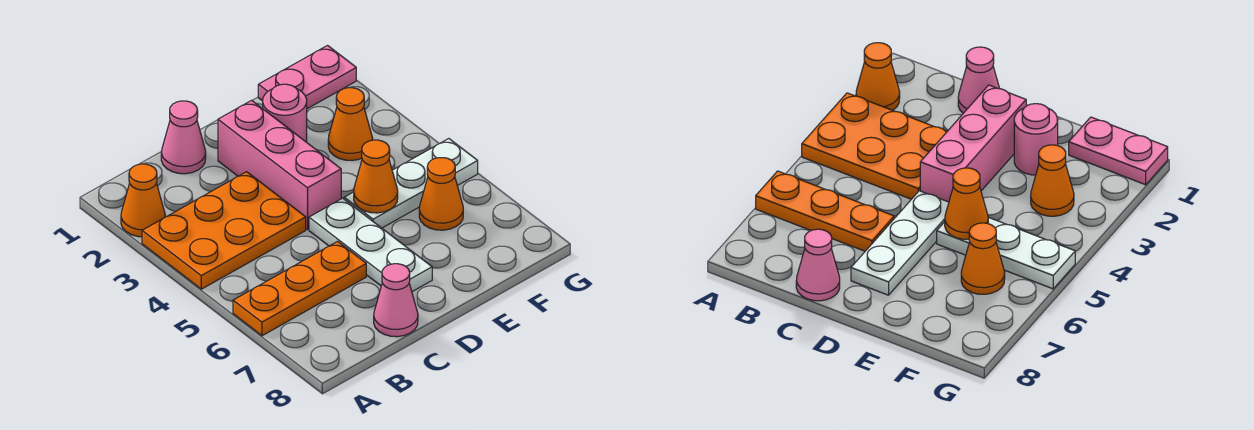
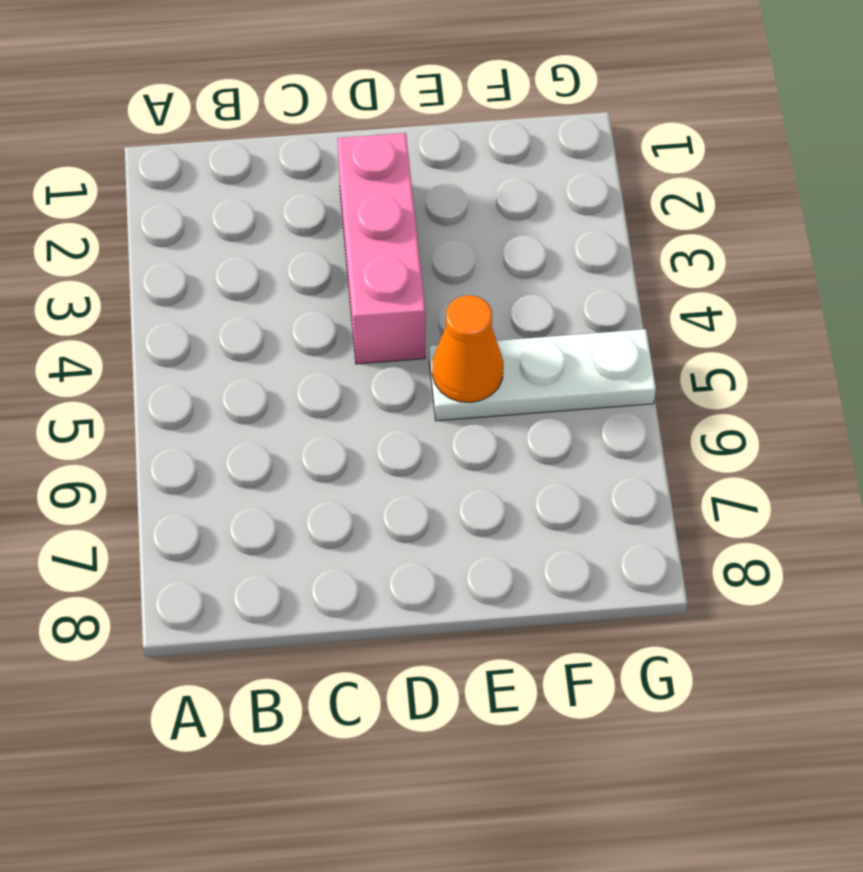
none -> orange 1x1 cone [121,164,165,237]
none -> orange 2x3 plate [142,172,306,289]
none -> orange 1x3 plate [233,242,366,336]

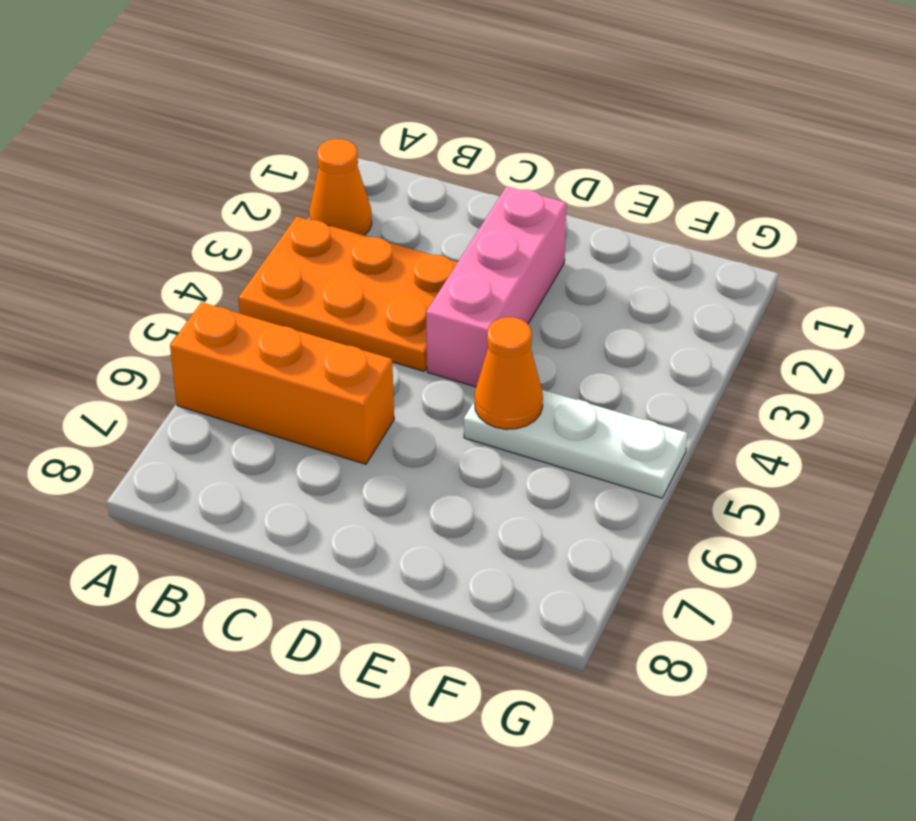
orange 1x3 brick [170,302,394,464] -> orange 1x3 plate [233,242,366,336]
none -> pink 1x1 cone [161,101,206,174]
none -> pink 1x1 cone [374,264,418,337]
none -> white 1x3 plate [309,198,432,292]

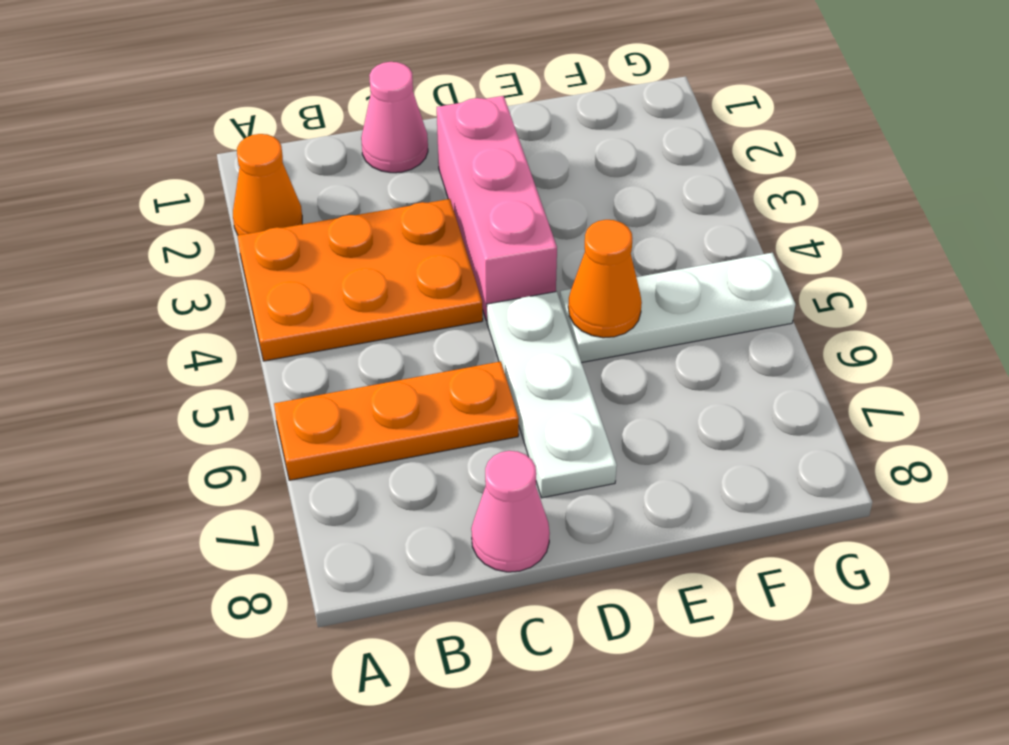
none -> pink 1x1 round brick [263,84,307,142]
none -> pink 1x2 plate [258,46,356,109]
none -> orange 1x1 cone [328,88,373,160]

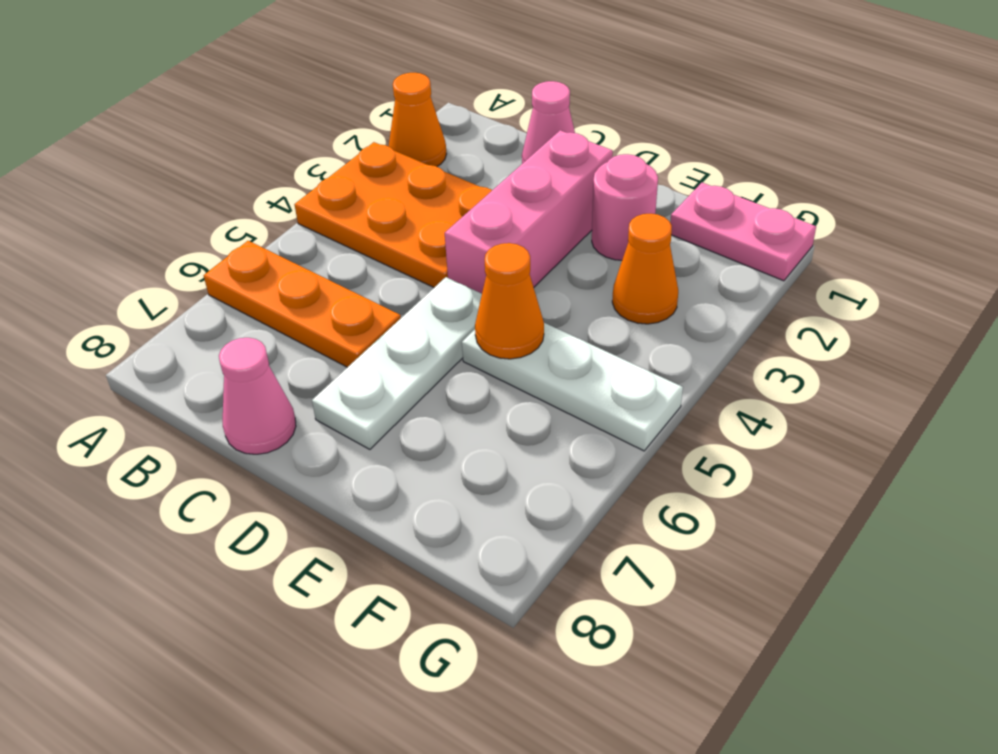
none -> orange 1x1 cone [419,158,463,230]

